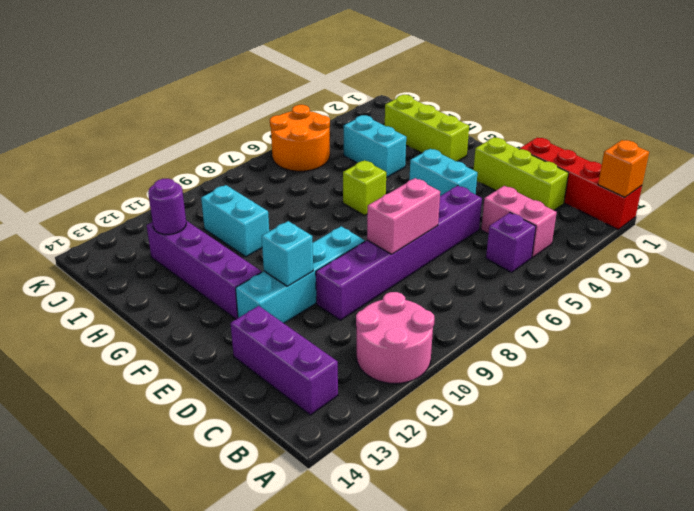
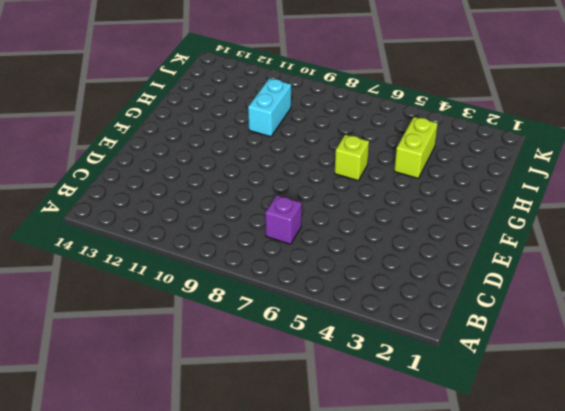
purple 1x1 brick [265,195,302,244] -> purple 1x1 brick moved to [486,213,536,272]
lime 1x2 brick [394,117,438,178] -> cyan 1x2 brick [344,115,406,178]
none -> red 1x4 brick [519,138,642,229]
none -> pink 2x2 round brick [356,292,434,384]
none -> pink 1x2 brick [481,186,557,258]

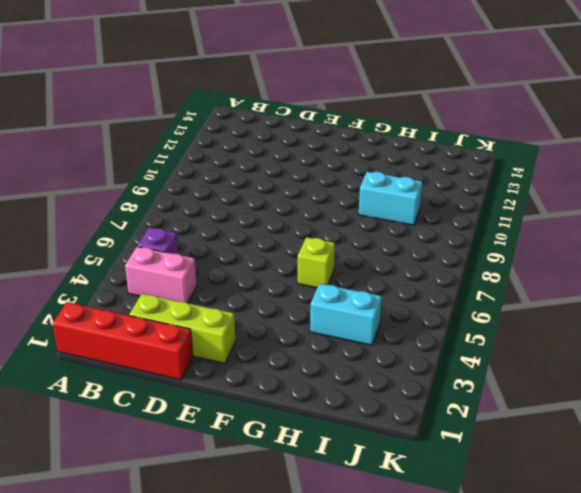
none -> pink 2x2 round brick [356,292,434,384]
none -> purple 1x3 brick [231,306,338,415]
none -> purple 1x6 brick [316,186,482,320]

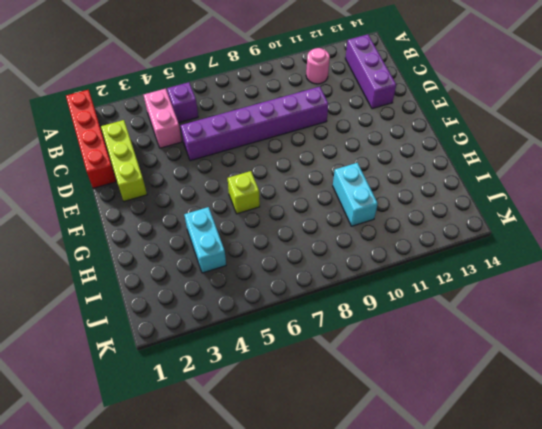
pink 1x1 round brick [306,48,330,84] -> pink 2x2 round brick [356,292,434,384]
none -> cyan 1x2 brick [409,149,477,196]
none -> cyan 1x4 brick [236,226,365,323]
none -> purple 1x4 brick [147,221,261,319]

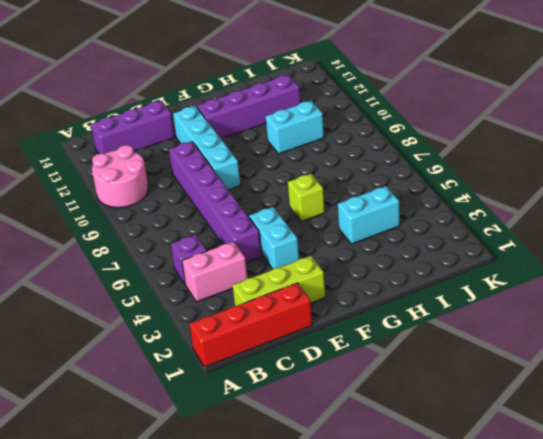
cyan 1x2 brick [249,207,299,269] -> cyan 1x2 brick turned to [409,149,477,196]
none -> lime 1x3 brick [385,95,469,161]
none -> orange 2x2 round brick [270,105,330,171]
none -> orange 1x1 brick [598,140,649,197]

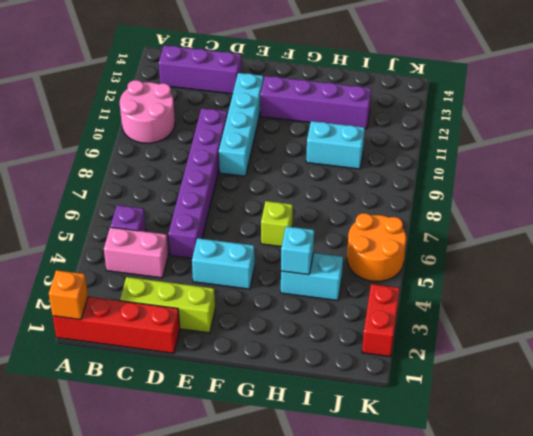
cyan 1x1 brick [281,226,314,275] -> cyan 1x1 brick moved to [262,221,313,286]
red 1x2 brick [362,284,400,357] -> none
none -> lime 1x3 brick [385,95,469,161]
none -> pink 1x2 brick [367,178,440,254]
none -> purple 1x1 round brick [148,179,186,234]

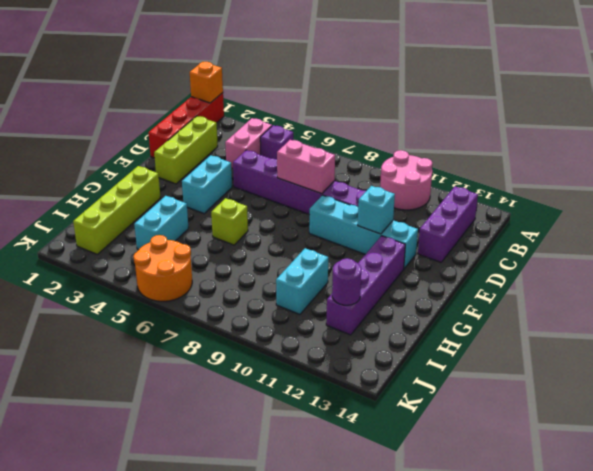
lime 1x4 brick [73,166,160,254] -> lime 1x3 brick [385,95,469,161]

